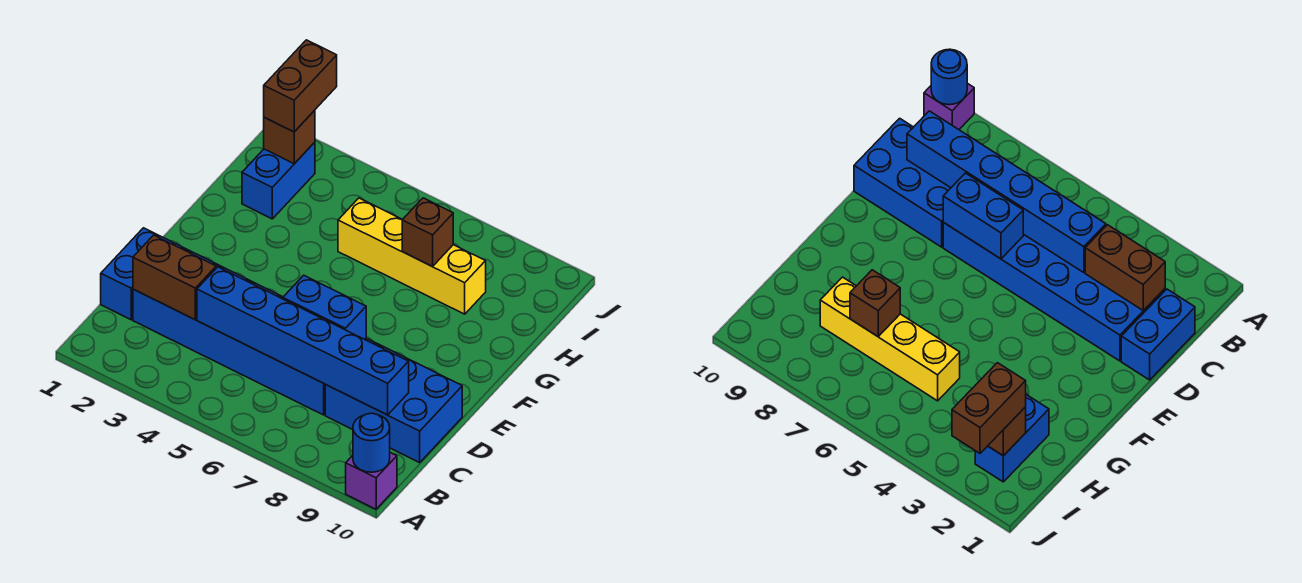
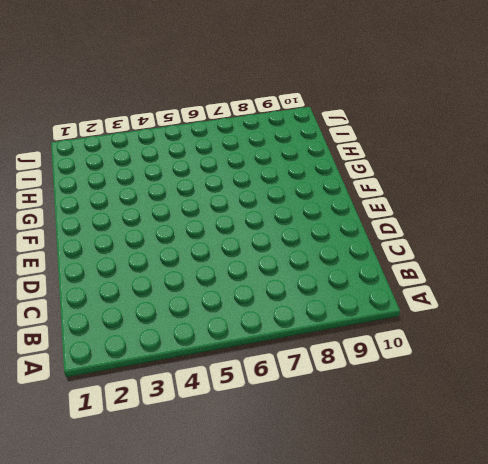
none -> purple 1x1 brick [346,453,397,509]
none -> blue 1x2 brick [101,228,174,320]
none -> blue 2x6 brick [133,244,366,415]

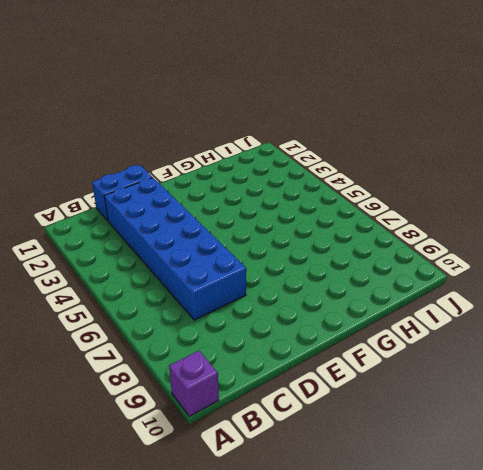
none -> blue 2x3 brick [325,339,462,463]
none -> blue 1x2 brick [242,142,315,219]
none -> yellow 1x4 brick [338,198,486,314]

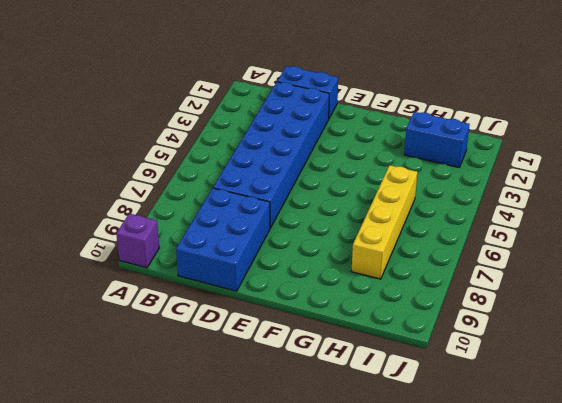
none -> blue 1x1 round brick [353,413,390,472]
none -> brown 1x2 brick [133,235,216,320]
none -> blue 1x6 brick [197,267,409,415]

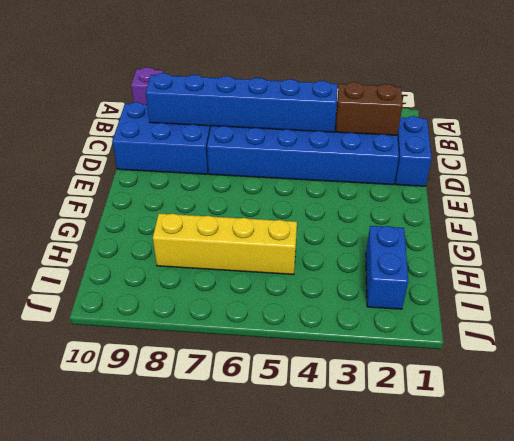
none -> blue 1x1 round brick [353,413,390,472]
none -> blue 1x2 brick [283,275,366,339]
none -> brown 1x1 brick [402,198,453,266]

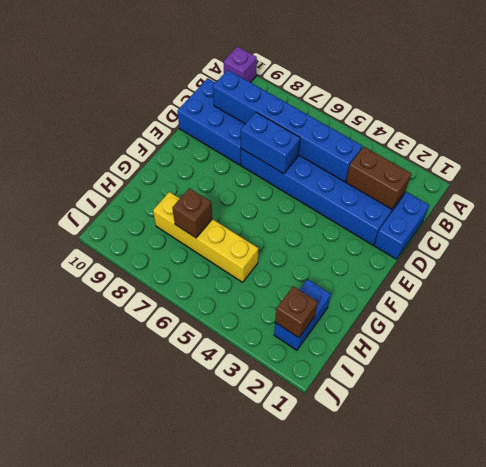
none -> blue 1x1 round brick [353,413,390,472]
none -> brown 1x2 brick [264,40,337,132]

